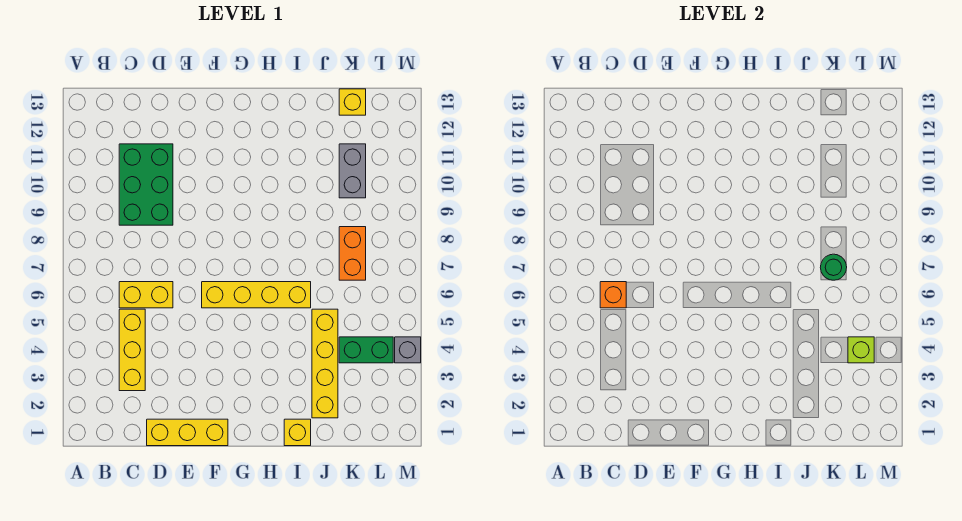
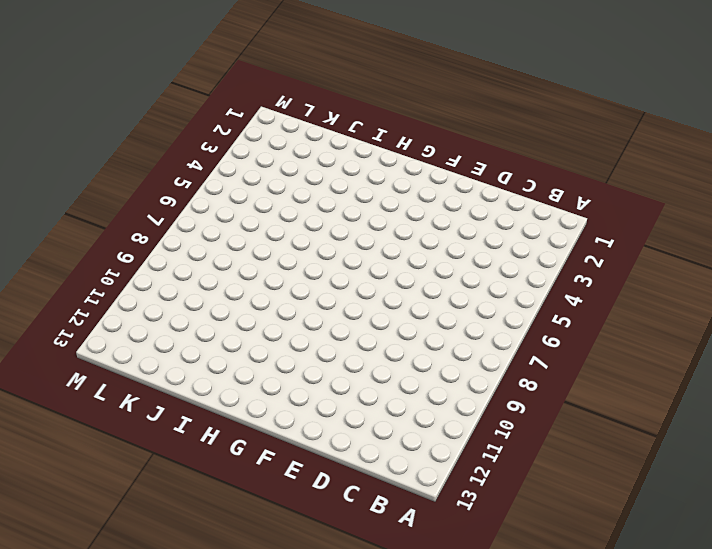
none -> yellow 1x3 brick [119,309,145,391]
none -> yellow 1x2 brick [119,282,173,308]
none -> green 2x3 brick [119,144,173,225]

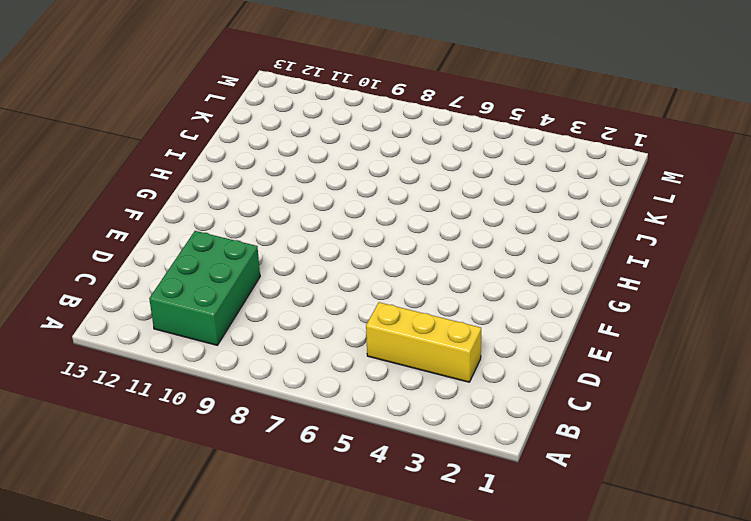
green 2x3 brick [149,231,260,345] -> green 2x3 brick turned to [119,144,173,225]
none -> yellow 1x2 brick [119,282,173,308]
none -> yellow 1x3 brick [147,419,228,446]
none -> yellow 1x4 brick [202,282,311,308]

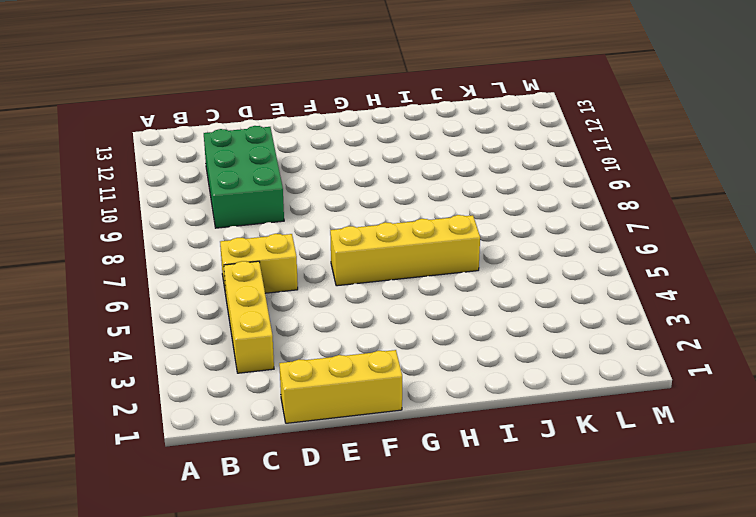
none -> yellow 1x1 brick [284,419,311,446]
none -> yellow 1x4 brick [312,309,338,418]
none -> green 1x2 brick [339,337,393,363]

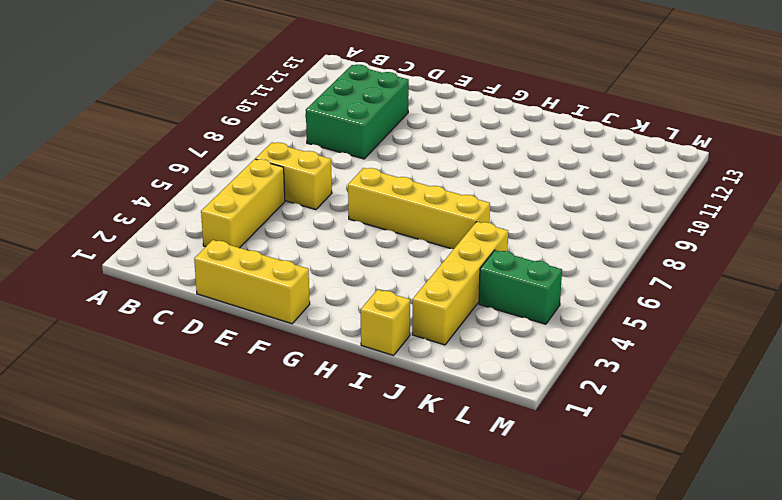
none -> orange 1x2 brick [339,227,366,280]
none -> grey 1x2 brick [339,144,366,198]
none -> yellow 1x1 brick [339,89,366,115]

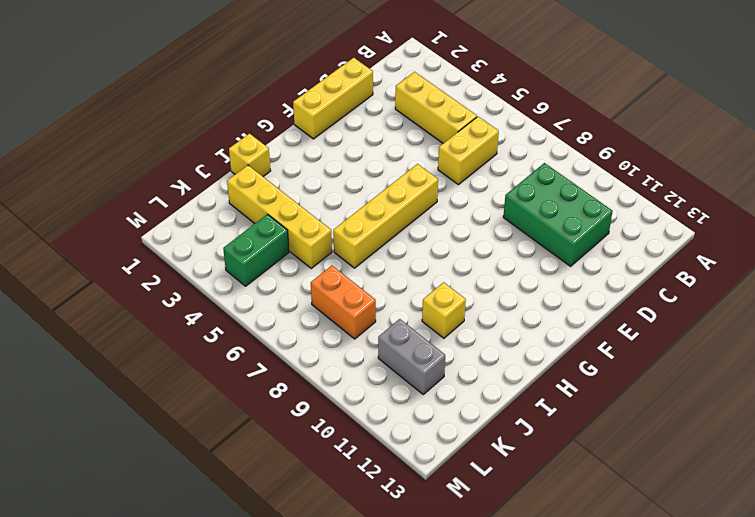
yellow 1x1 brick [422,282,466,338] -> yellow 1x1 brick moved to [339,89,366,115]
none -> grey 1x1 brick [395,337,421,363]
none -> orange 1x1 brick [600,282,626,308]
none -> green 1x1 round brick [820,254,847,280]

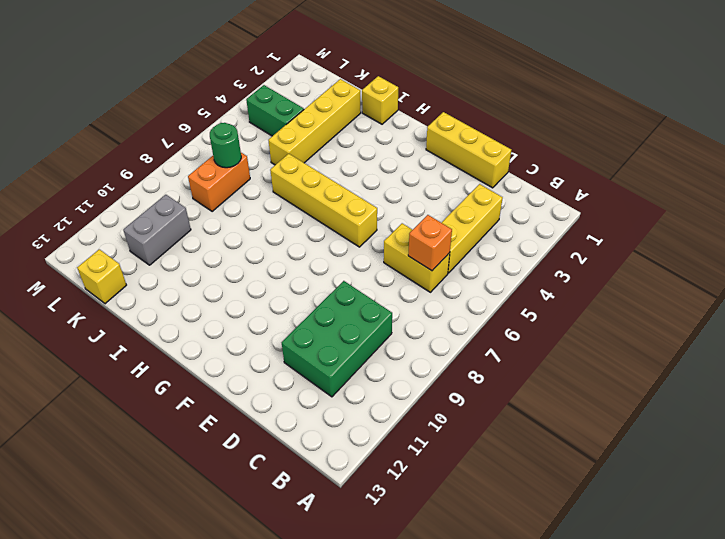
none -> grey 1x1 brick [395,337,421,363]
none -> lime 1x1 brick [848,337,874,363]

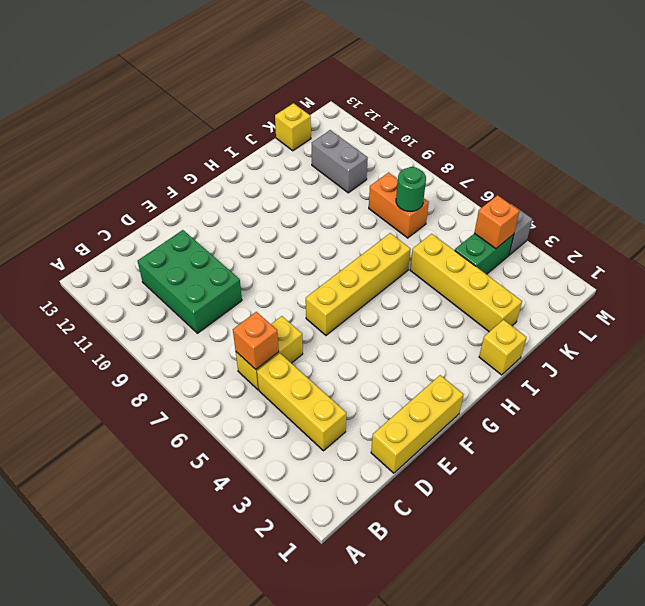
orange 1x1 brick [474,195,519,249] -> lime 1x1 brick [848,337,874,363]

